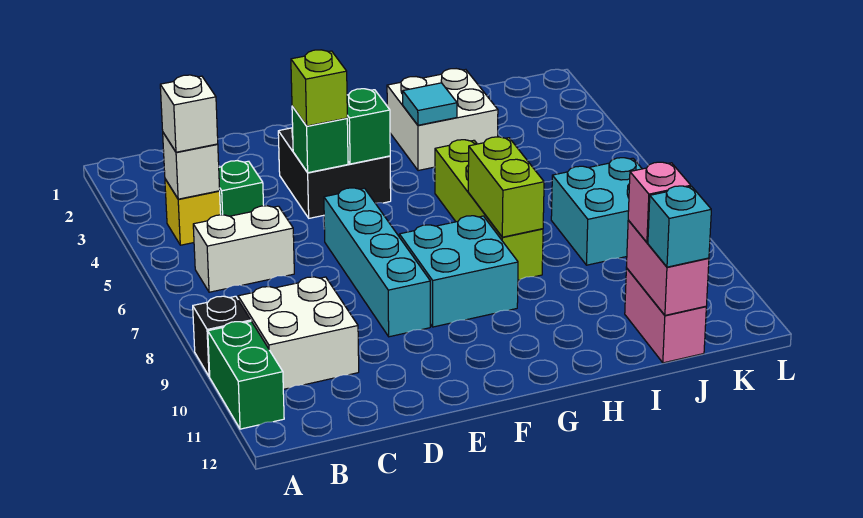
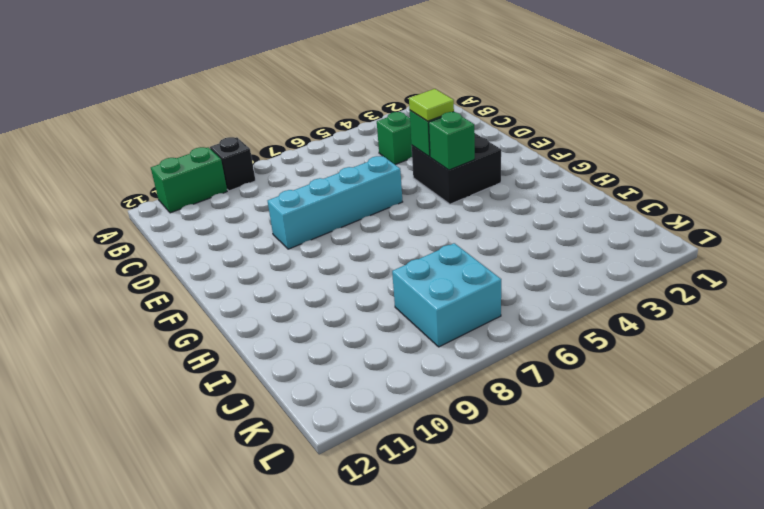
lime 1x1 tile [409,89,454,121] -> lime 1x1 brick [291,50,347,126]
none -> yellow 1x1 brick [165,179,221,245]
none -> white 1x2 brick [193,206,294,292]
none -> white 2x2 brick [238,277,359,389]

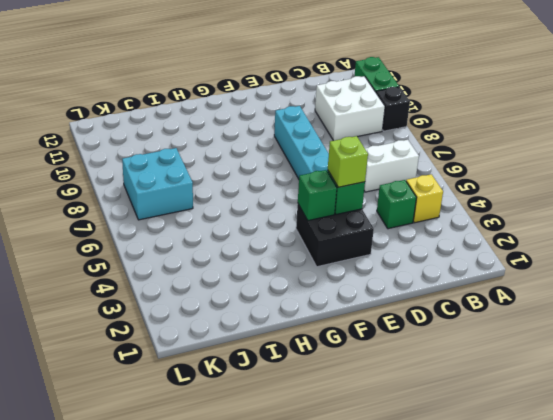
none -> cyan 2x2 brick [399,216,518,327]
none -> white 2x2 brick [387,69,498,171]
none -> lime 1x4 brick [435,140,543,280]

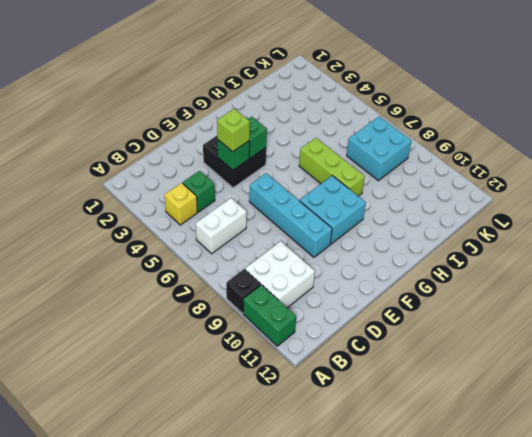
lime 1x3 brick [299,138,365,196] -> lime 1x4 brick [435,140,543,280]
none -> white 2x2 brick [387,69,498,171]
none -> pink 1x2 brick [625,268,706,363]
none -> white 1x1 brick [163,133,220,199]

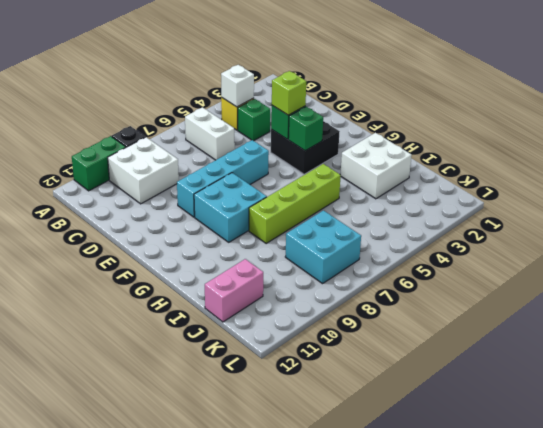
none -> cyan 1x1 tile [403,83,457,125]
none -> lime 1x2 brick [468,137,544,237]
none -> pink 1x2 brick [627,220,709,315]

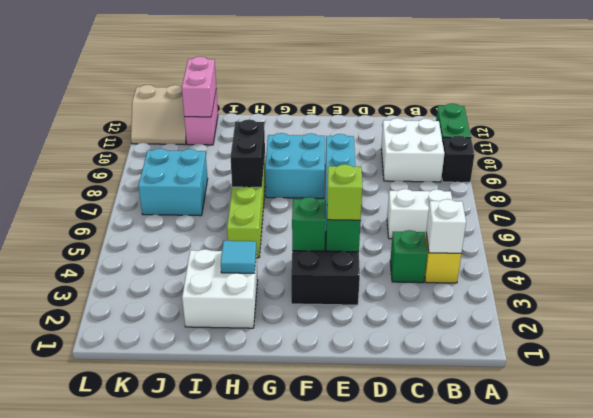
black 1x2 brick [231,119,265,187] -> lime 1x2 brick [468,137,544,237]
tan 2x2 slope [131,85,186,145] -> none
none -> white 1x1 brick [160,75,218,152]
none -> pink 1x1 brick [628,162,691,242]
none -> cyan 1x1 brick [648,186,711,267]

